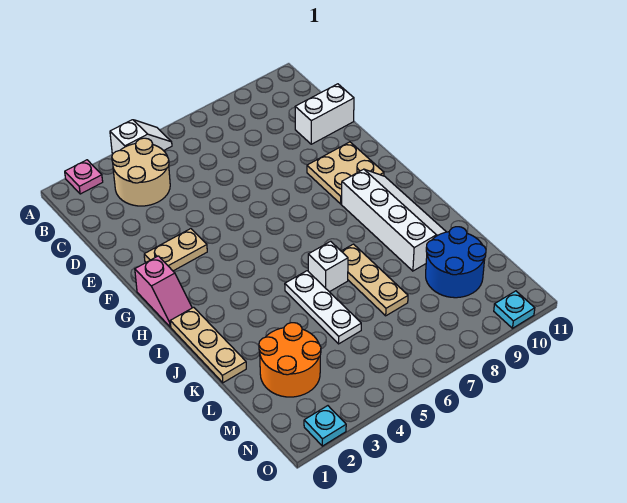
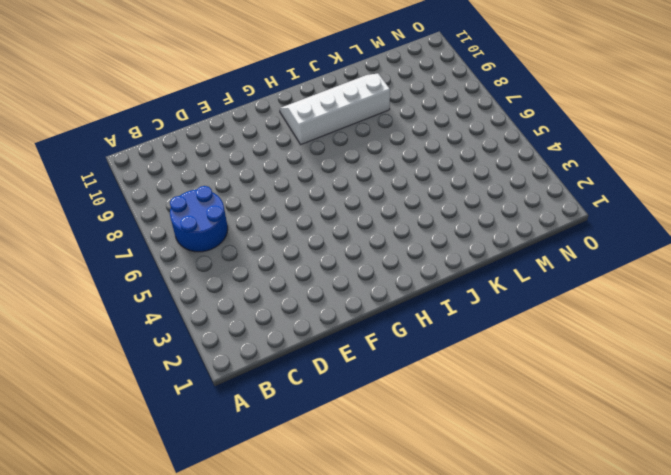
blue 2x2 round brick [170,186,228,252] -> blue 2x2 round brick moved to [426,227,486,298]
none -> pink 1x1 plate [65,160,103,194]
none -> white 1x2 slope [110,120,172,154]
none -> tan 2x2 round brick [112,138,170,206]

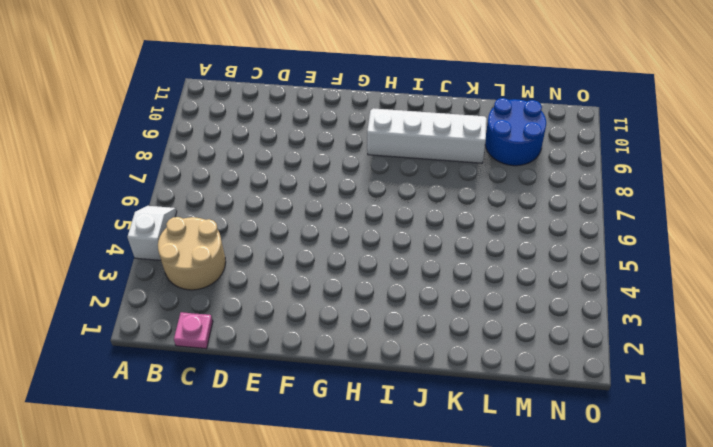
pink 1x1 plate [174,312,213,349] -> pink 1x1 plate moved to [65,160,103,194]
none -> white 1x2 brick [295,84,354,144]
none -> tan 1x2 plate [144,229,207,271]
none -> tan 2x2 plate [307,142,384,204]

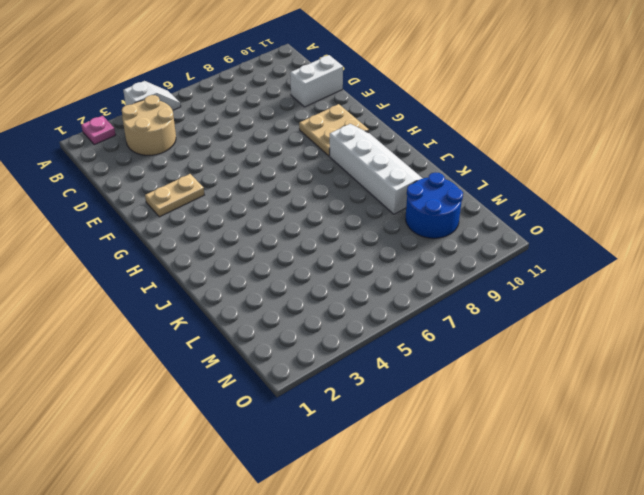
none -> pink 1x2 slope [135,256,192,327]
none -> tan 1x3 plate [170,307,246,383]
none -> white 1x3 plate [285,271,361,344]

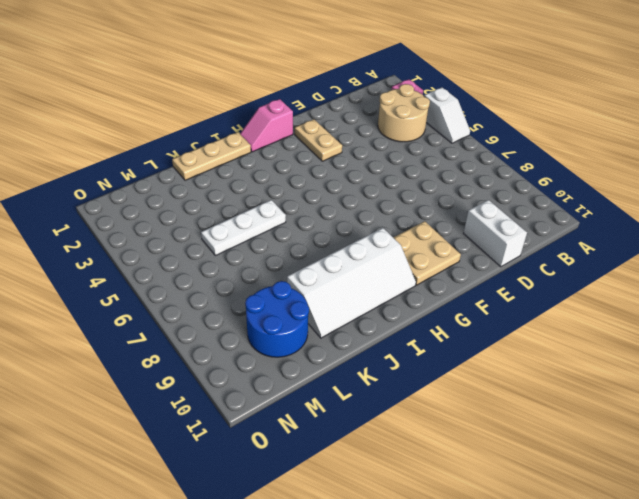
none -> white 1x1 brick [308,241,348,292]
none -> tan 1x3 plate [341,244,408,316]
none -> orange 2x2 round brick [259,323,321,397]

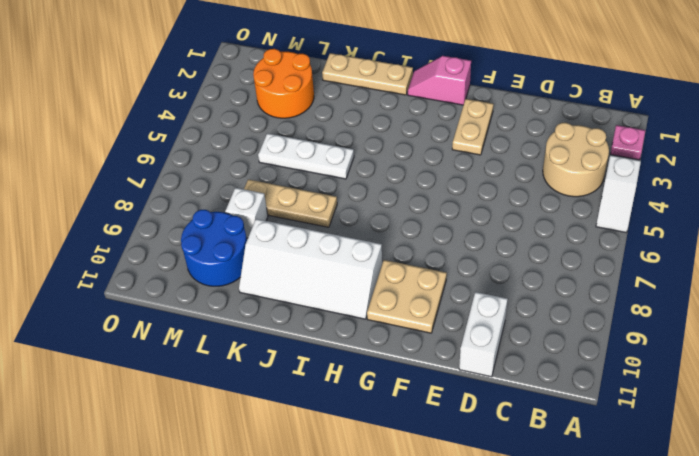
white 1x1 brick [225,188,268,238] -> white 1x1 brick moved to [308,241,348,292]
none -> cyan 1x1 plate [304,406,346,446]
none -> cyan 1x1 plate [494,291,535,328]

